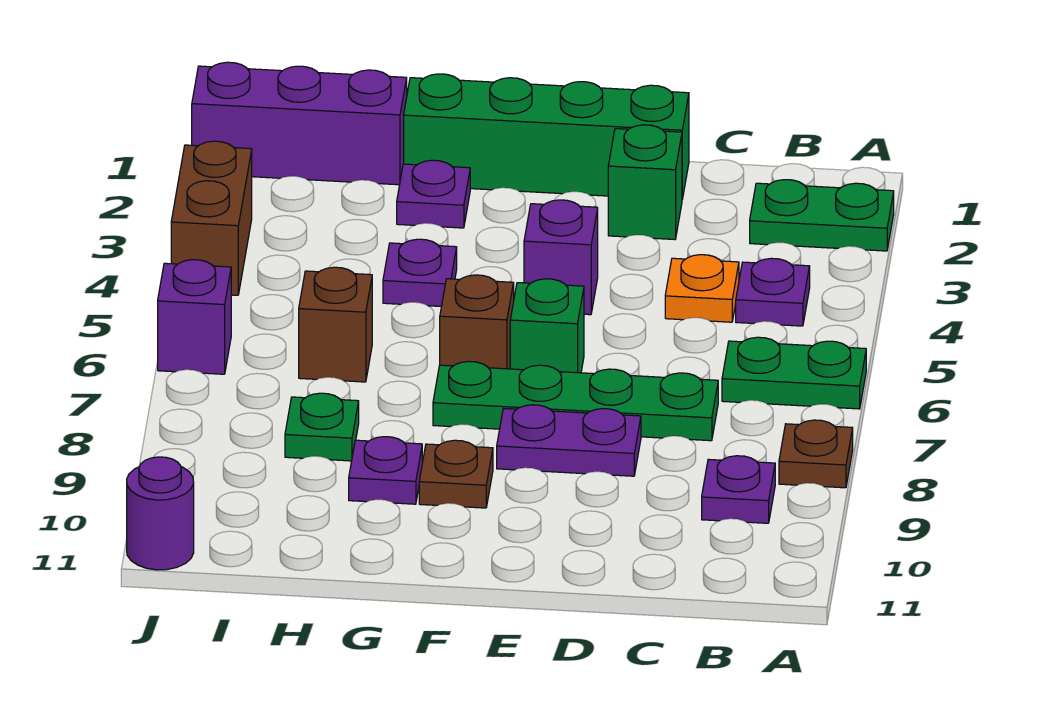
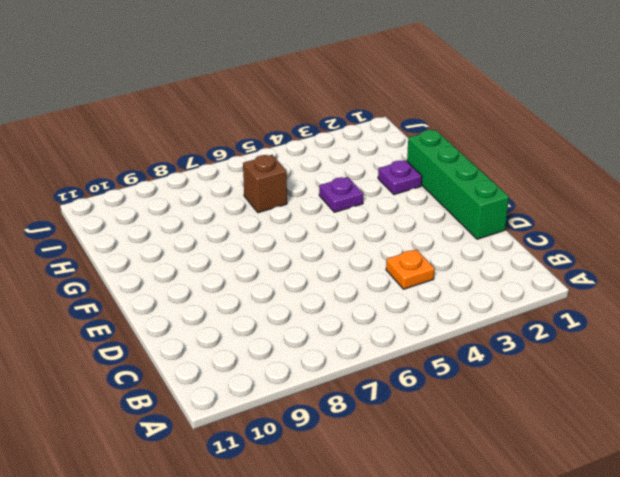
none -> green 1x2 plate [750,180,894,251]
none -> green 1x2 plate [722,337,866,409]
none -> brown 1x1 plate [779,420,853,488]

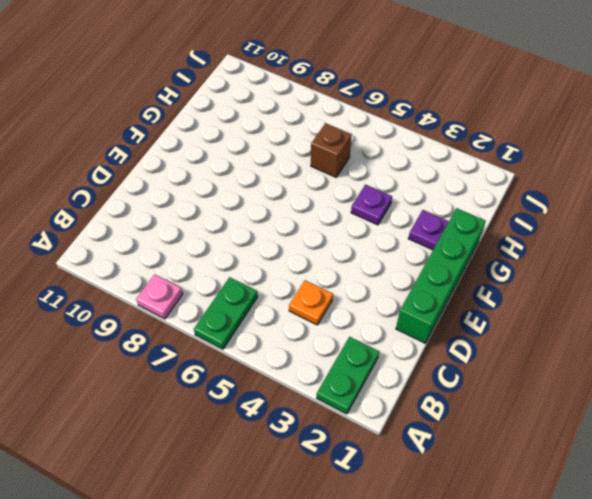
pink 1x1 plate [136,274,183,319] -> brown 1x1 plate [779,420,853,488]
none -> purple 1x1 plate [736,258,810,326]
none -> purple 1x1 plate [702,456,775,523]
none -> green 1x4 plate [433,361,718,441]

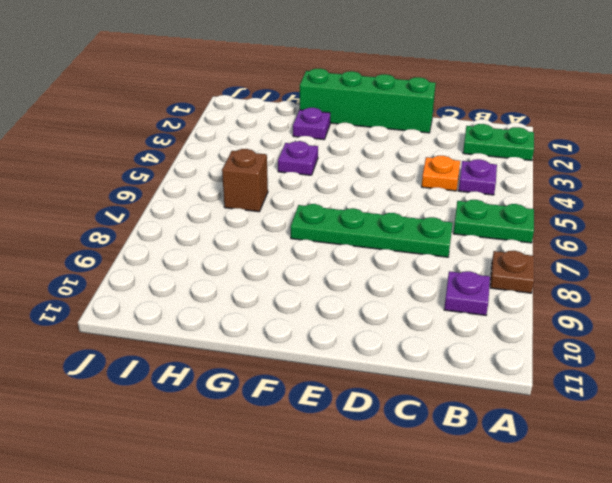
none -> green 1x1 brick [608,125,682,240]
none -> purple 1x2 plate [497,405,641,476]
none -> purple 1x1 brick [524,200,598,315]

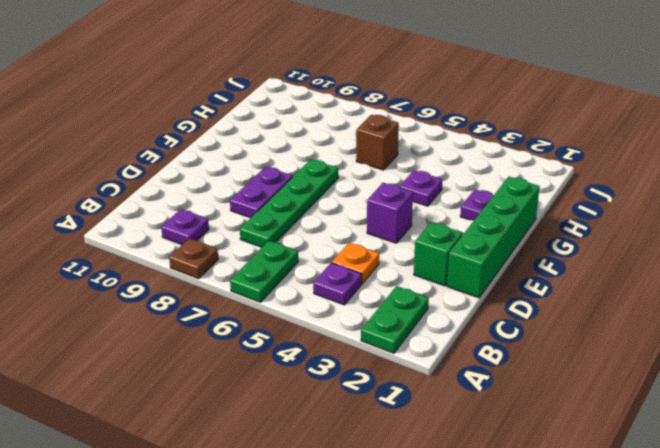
none -> green 1x1 brick [510,279,584,373]
none -> brown 1x1 brick [440,275,514,369]
none -> brown 1x1 plate [419,440,493,508]

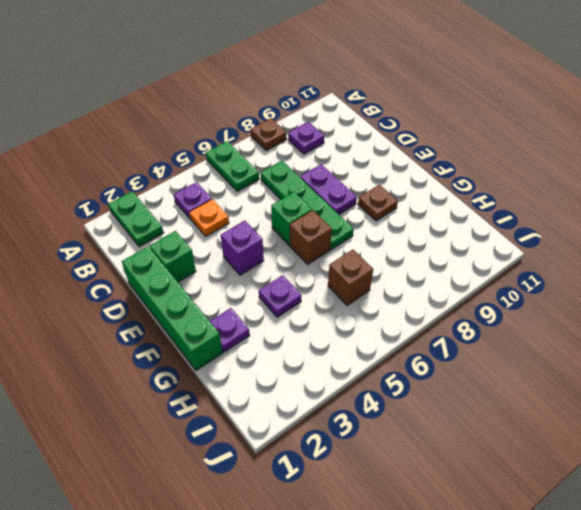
none -> purple 1x1 plate [349,437,422,504]
none -> purple 1x3 brick [192,62,407,185]
none -> green 1x1 plate [285,393,359,461]

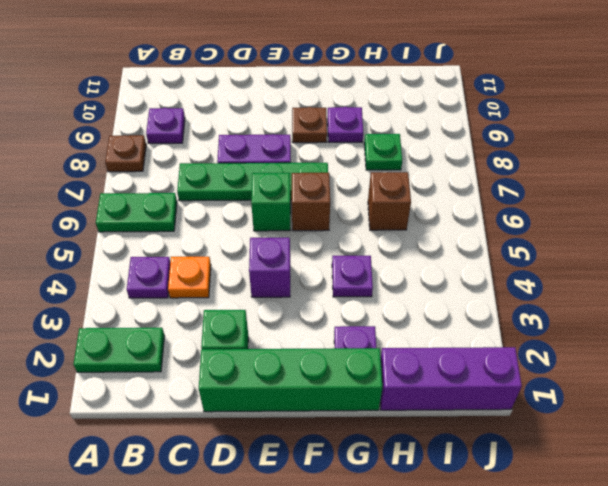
none -> brown 1x2 brick [171,141,252,295]
none -> purple 1x1 brick [158,260,231,374]
none -> purple 1x1 round brick [127,457,194,570]

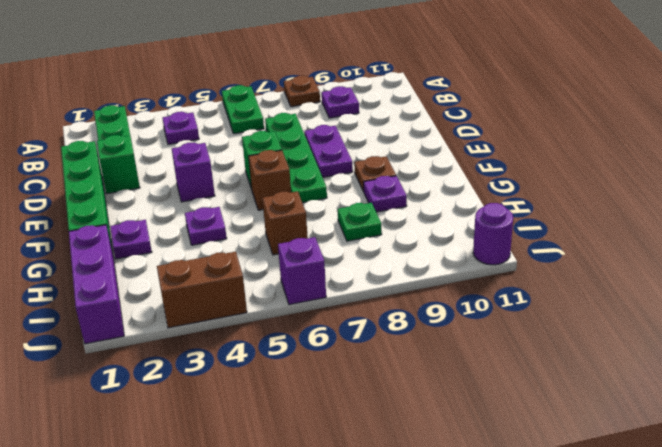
none -> orange 1x1 plate [665,255,739,322]

